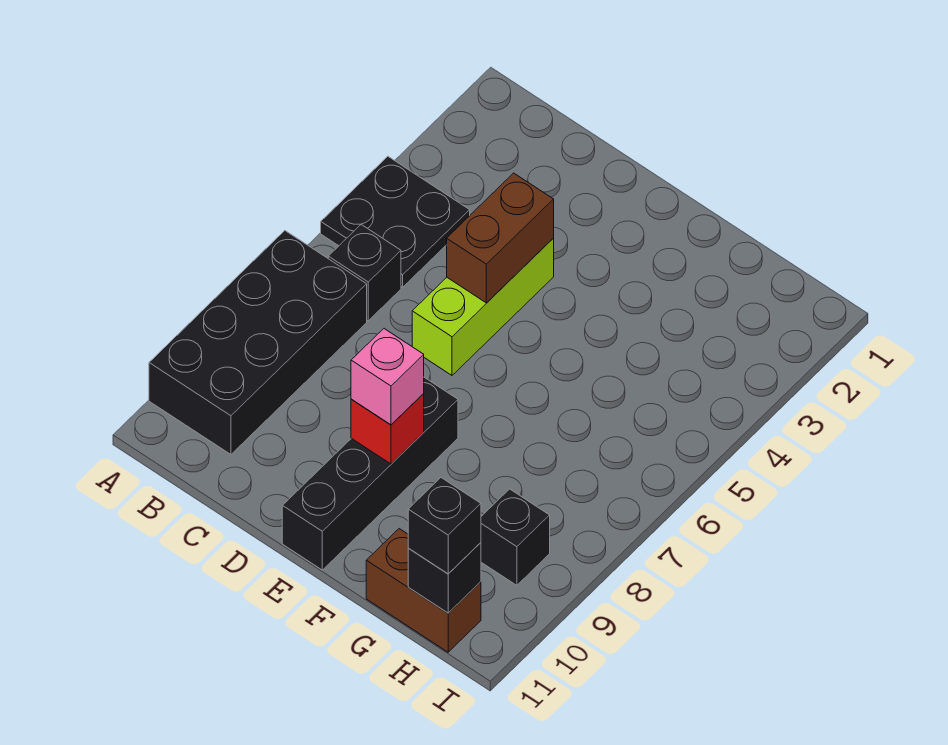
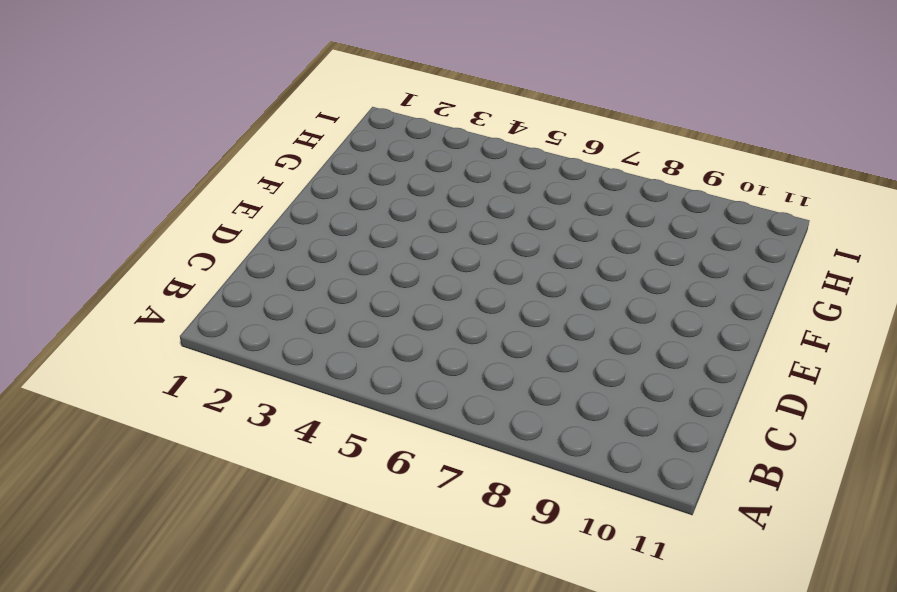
none -> black 2x2 plate [321,157,470,287]
none -> black 2x4 brick [149,231,367,454]
none -> black 1x1 brick [328,225,401,321]

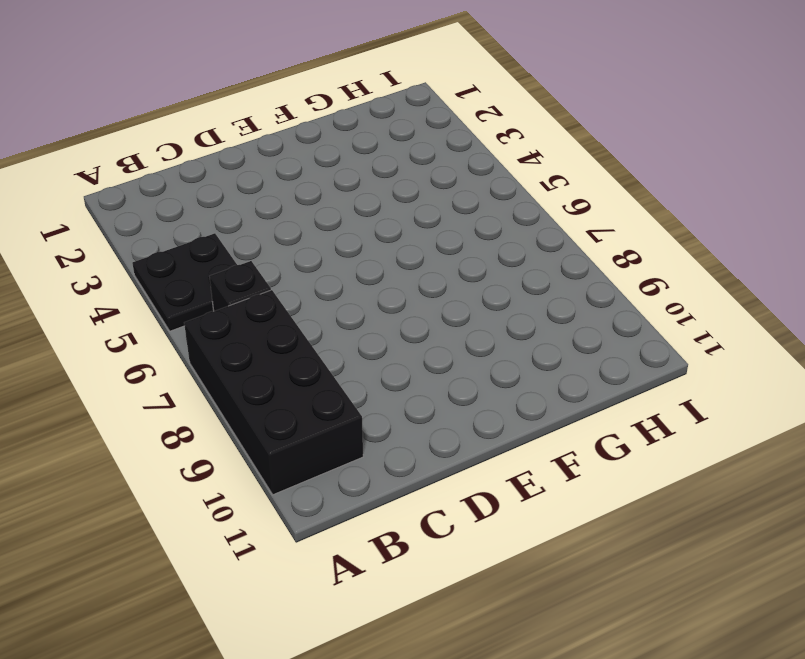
none -> lime 1x3 brick [412,239,554,375]
none -> black 1x4 brick [282,377,458,570]
none -> brown 1x2 brick [366,529,481,652]

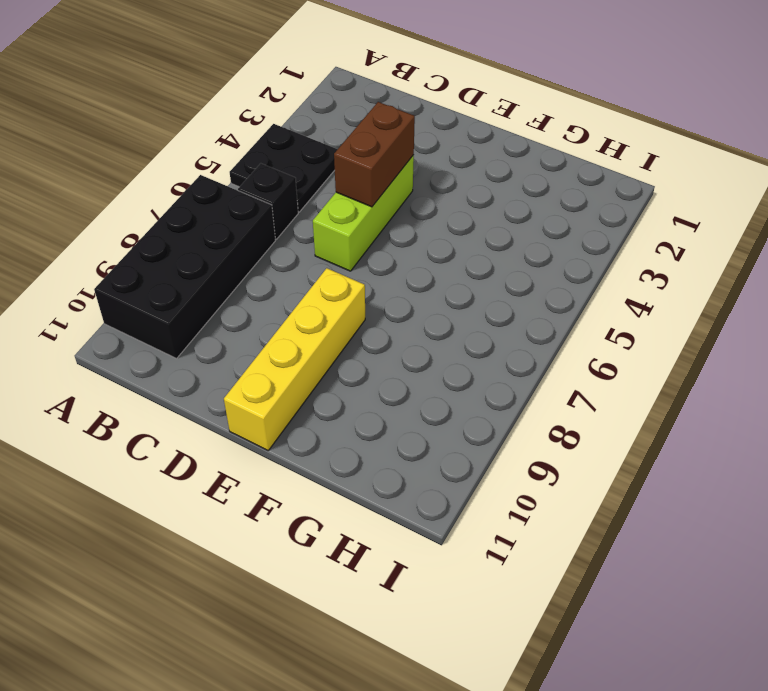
yellow 1x4 brick [224,268,365,450] -> black 1x4 brick [282,377,458,570]
none -> brown 1x2 brick [366,529,481,652]
none -> black 1x1 brick [481,489,550,585]
none -> red 1x1 brick [351,394,424,464]

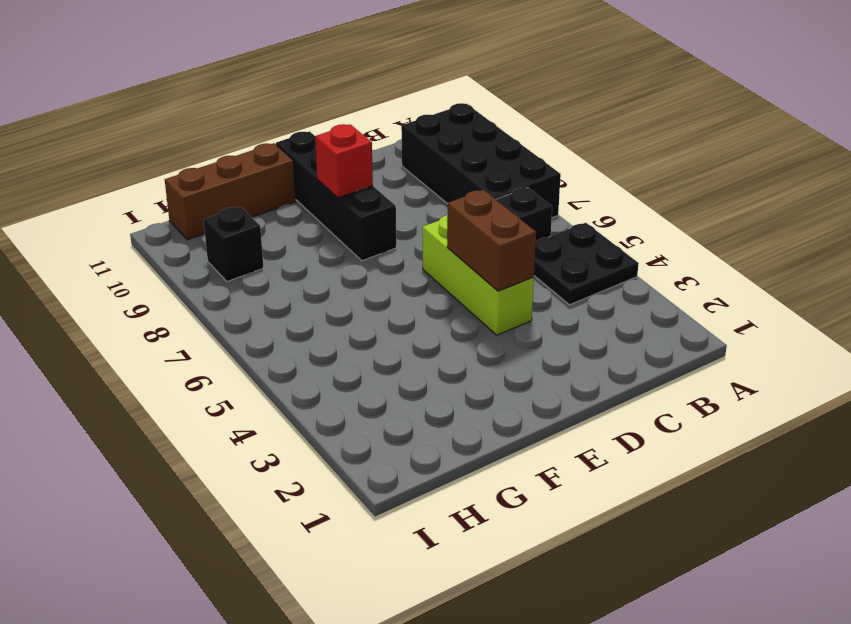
brown 1x3 brick [165,143,296,240] -> brown 1x2 brick [366,529,481,652]
none -> black 1x1 brick [408,543,481,613]
none -> pink 1x1 brick [351,329,424,425]
none -> black 1x1 brick [408,478,481,574]

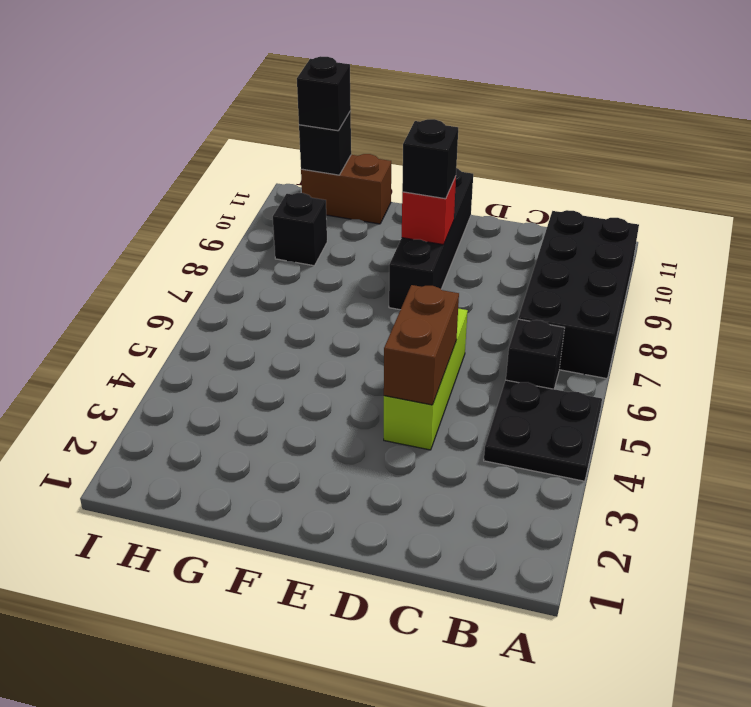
black 1x1 brick [402,119,458,199] -> pink 1x1 brick [351,329,424,425]

